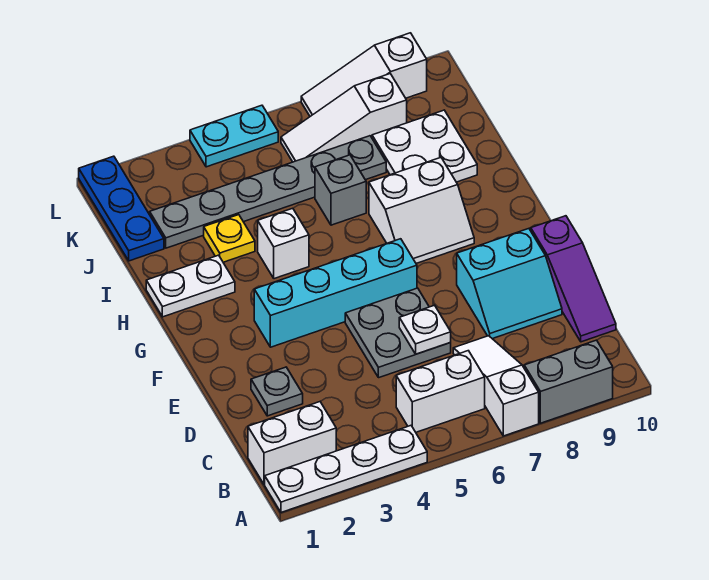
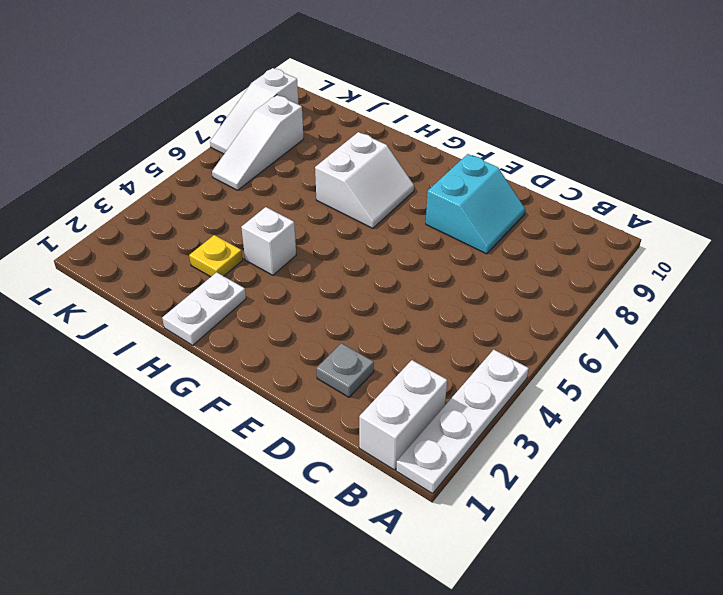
none -> white 1x3 slope [453,336,539,436]
none -> grey 1x2 brick [524,340,613,423]
none -> white 1x2 brick [396,351,485,432]

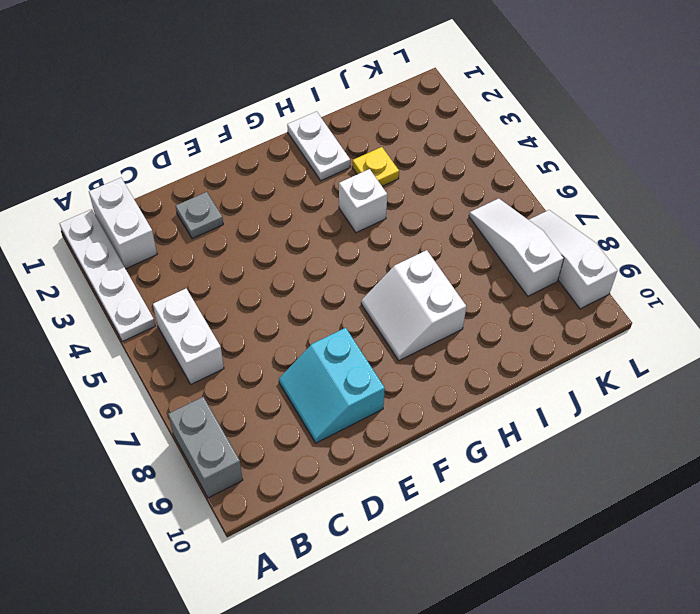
none -> white 1x3 slope [453,336,539,436]
none -> purple 1x3 slope [531,216,616,342]
none -> grey 2x2 plate [345,288,451,378]

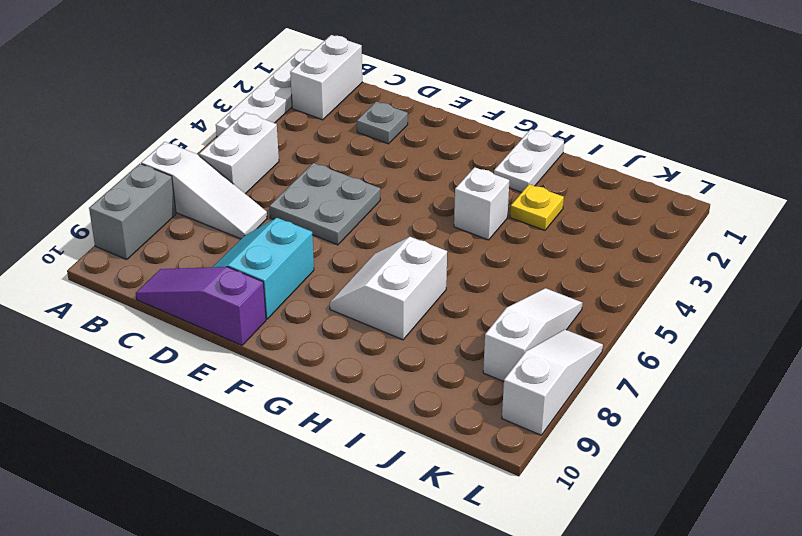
none -> cyan 1x4 brick [254,239,417,347]
none -> grey 1x1 brick [315,155,366,225]
none -> white 2x2 plate [372,110,477,182]

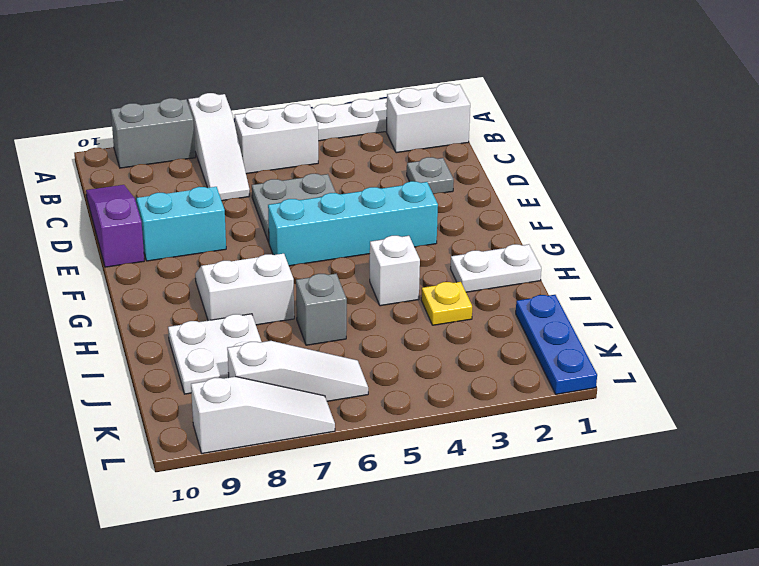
none -> grey 1x6 plate [150,136,386,248]
none -> cyan 1x2 plate [190,105,278,167]
none -> white 1x1 plate [399,305,451,354]

